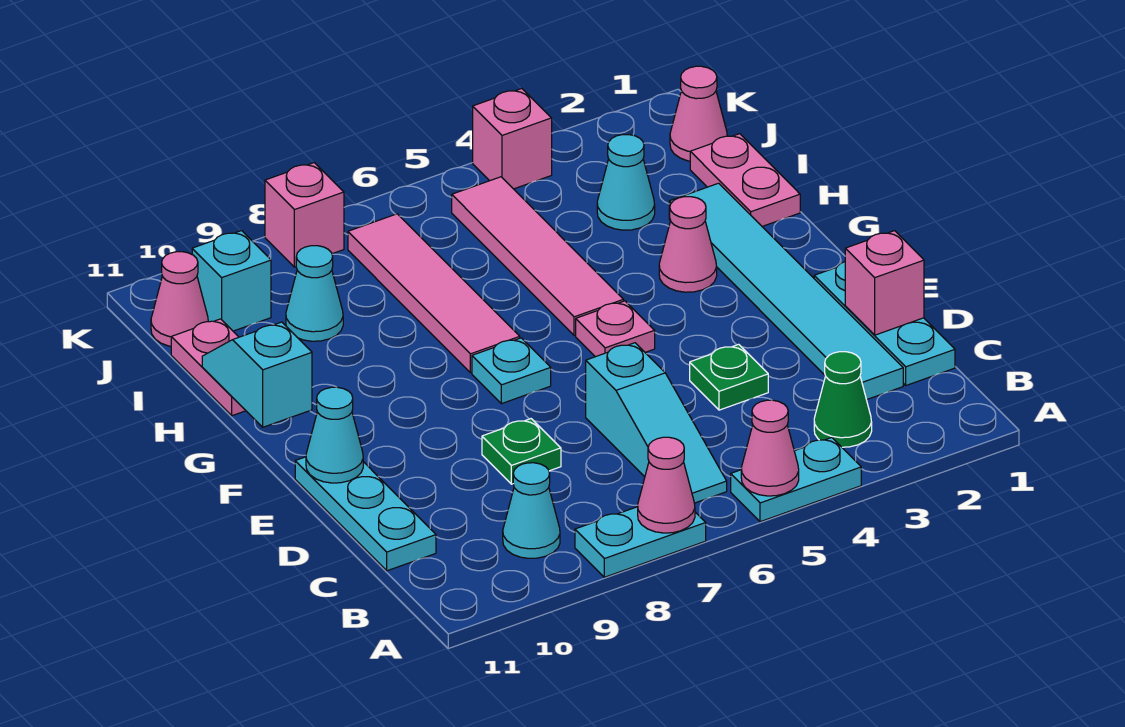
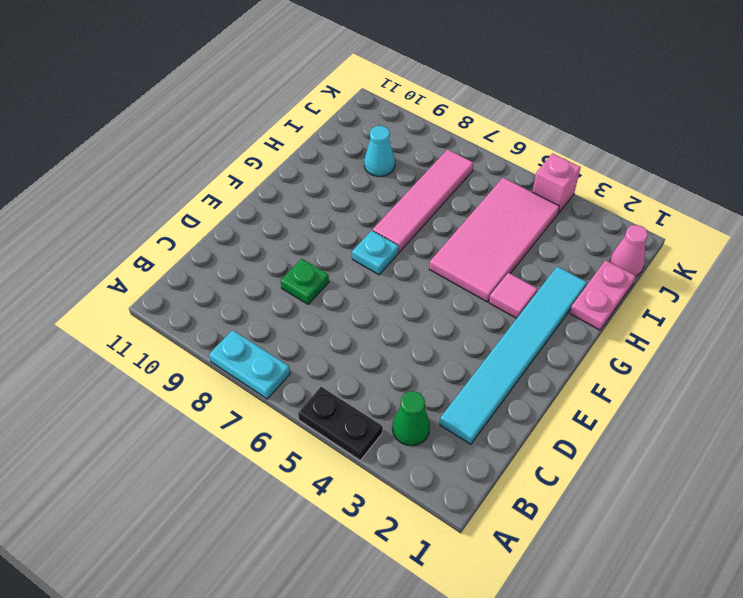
black 1x2 plate [298,387,383,460] -> cyan 1x2 plate [731,438,861,522]
pink 1x1 tile [489,273,538,318] -> pink 1x1 cone [659,197,717,292]
pink 2x4 tile [429,178,559,302] -> pink 1x4 tile [452,177,624,336]
none -> cyan 1x3 slope [586,343,727,503]
none -> cyan 1x1 cone [503,463,560,558]
none -> cyan 1x3 plate [814,262,955,385]

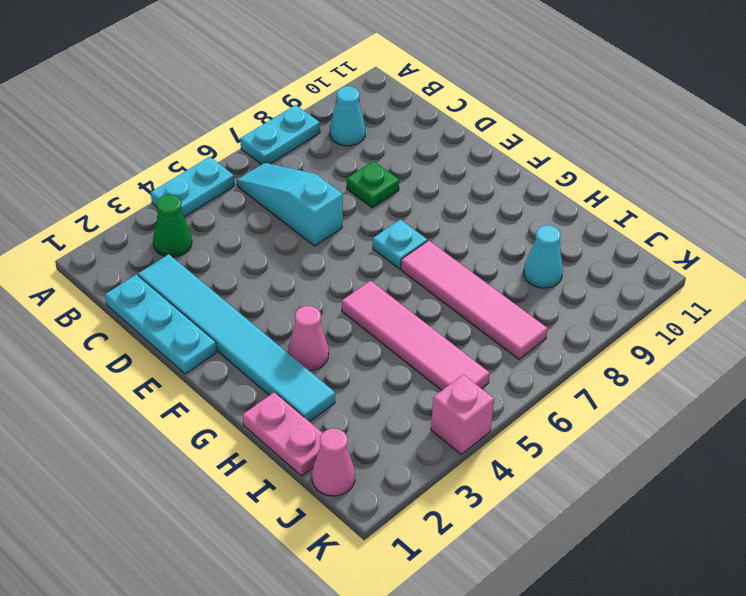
none -> cyan 1x3 plate [295,457,436,571]
none -> green 1x1 plate [690,344,768,410]
none -> pink 1x1 plate [576,301,655,357]

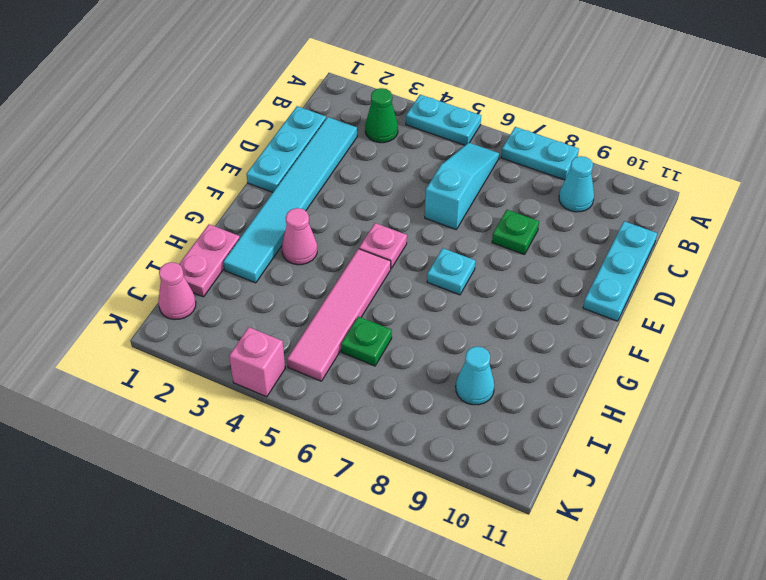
green 1x1 plate [341,317,392,366] -> green 1x1 plate moved to [690,344,768,410]
none -> pink 1x4 tile [348,214,520,373]
none -> pink 1x2 plate [171,319,246,416]
none -> cyan 1x1 cone [597,135,655,230]

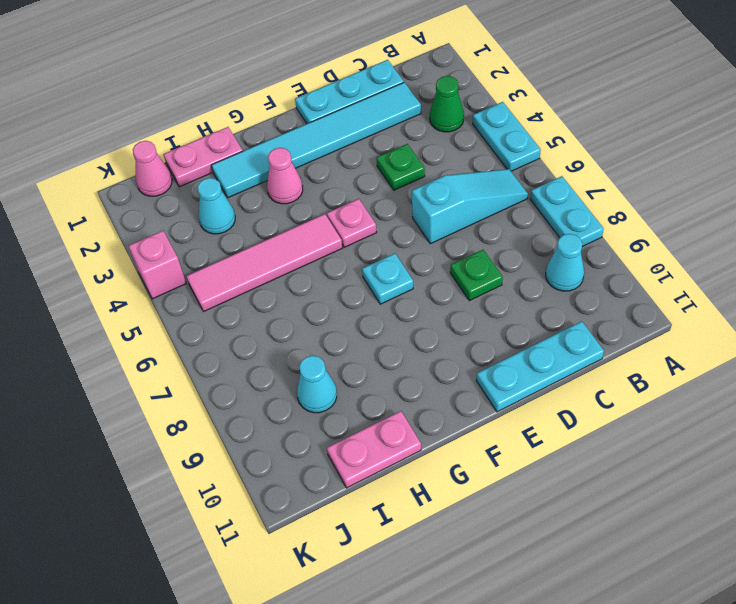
none -> pink 1x4 tile [348,214,520,373]
none -> cyan 1x1 brick [192,231,271,331]
none -> pink 1x1 cone [151,252,208,346]

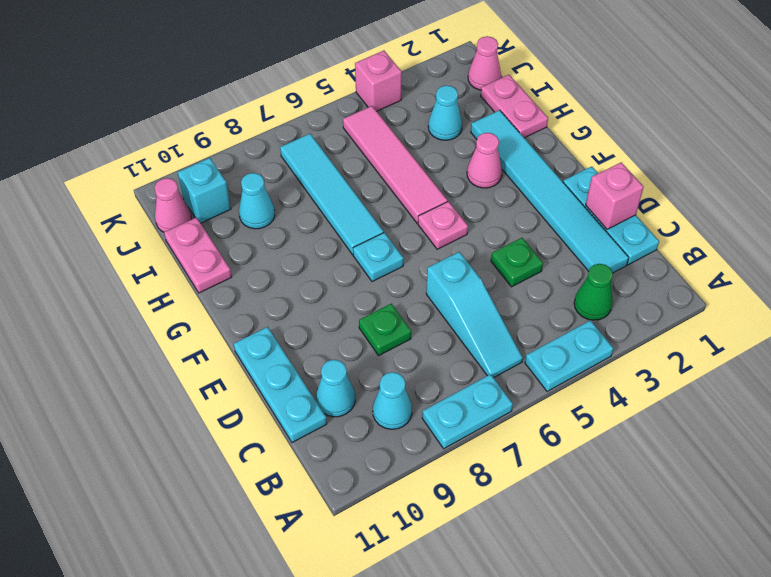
cyan 1x1 cone [316,360,355,417] -> cyan 1x1 cone moved to [306,387,363,483]
cyan 1x4 tile [280,134,384,255] -> pink 1x4 tile [348,214,520,373]
none -> pink 1x1 brick [265,163,344,267]
none -> pink 1x1 cone [741,400,799,496]
none -> pink 1x1 cone [638,437,695,533]

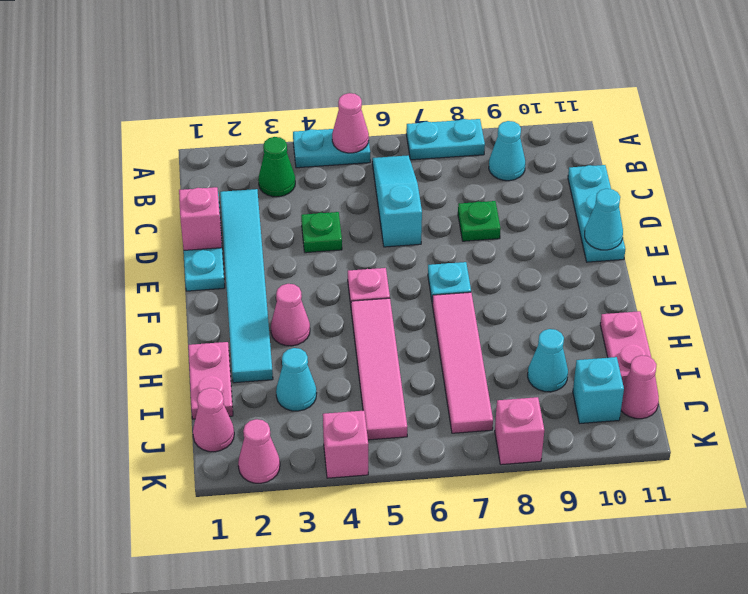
pink 1x1 cone [238,419,280,483] -> pink 1x1 cone moved to [638,437,695,533]
none -> cyan 1x2 slope [202,322,312,427]

